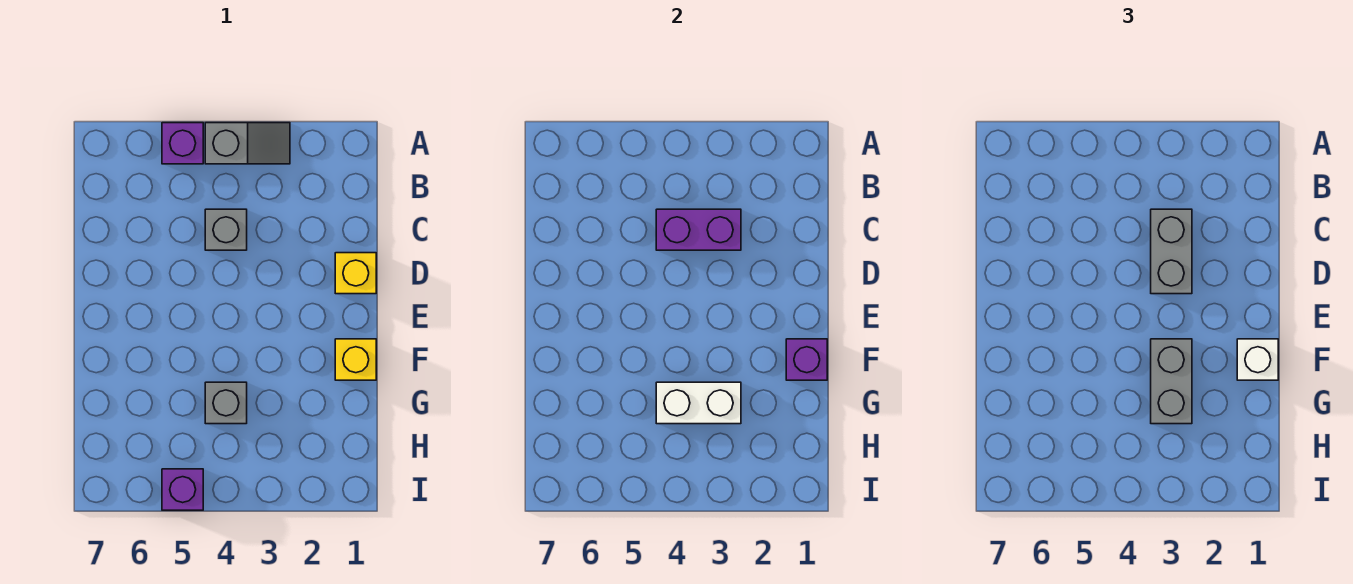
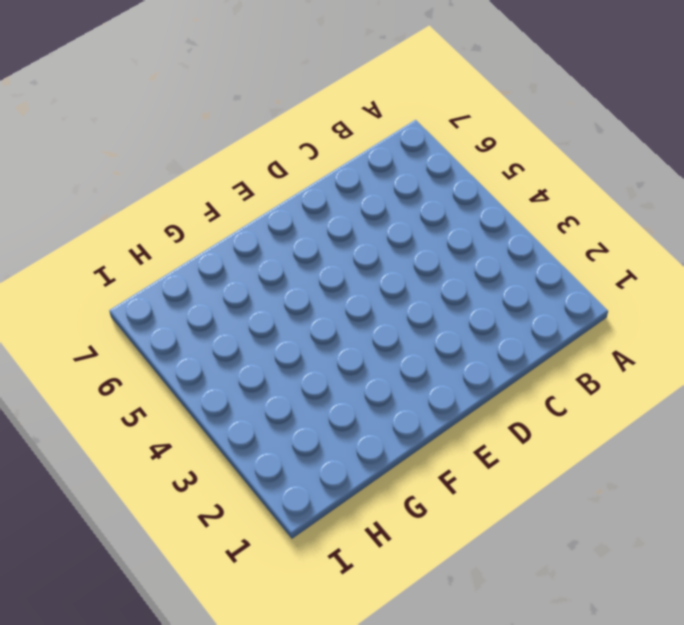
none -> grey 1x2 slope [205,123,290,164]
none -> purple 1x1 brick [162,123,203,164]
none -> grey 1x1 brick [205,209,247,250]

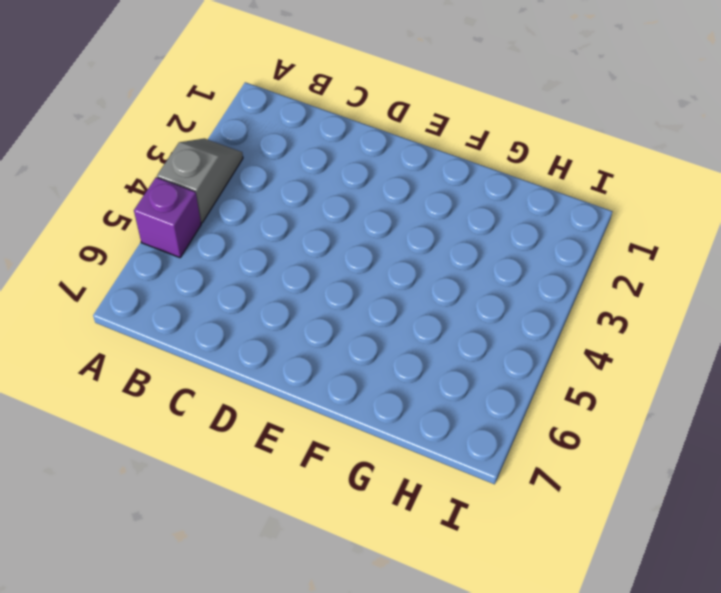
none -> grey 1x1 brick [205,209,247,250]
none -> yellow 1x1 brick [335,253,376,294]
none -> yellow 1x1 brick [335,339,376,380]

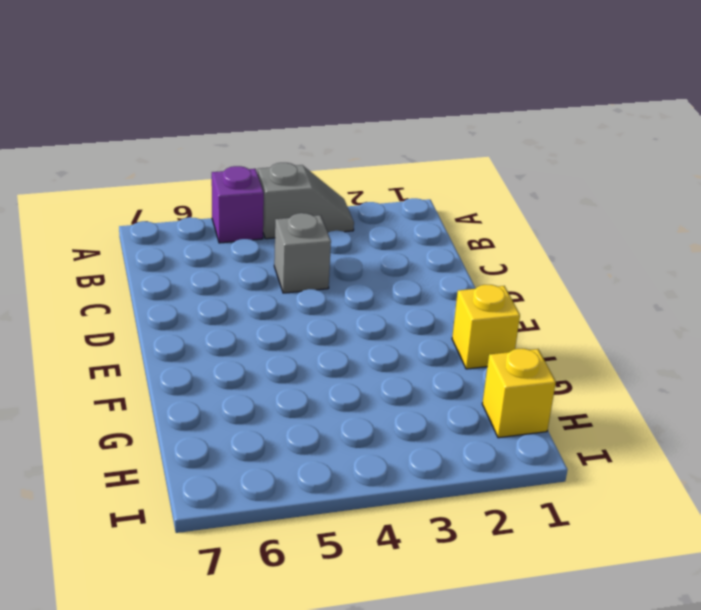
yellow 1x1 brick [482,349,556,438] -> yellow 1x1 brick moved to [335,253,376,294]
none -> grey 1x1 brick [205,382,247,424]
none -> purple 1x1 brick [162,469,203,510]
none -> purple 1x2 brick [656,209,741,250]

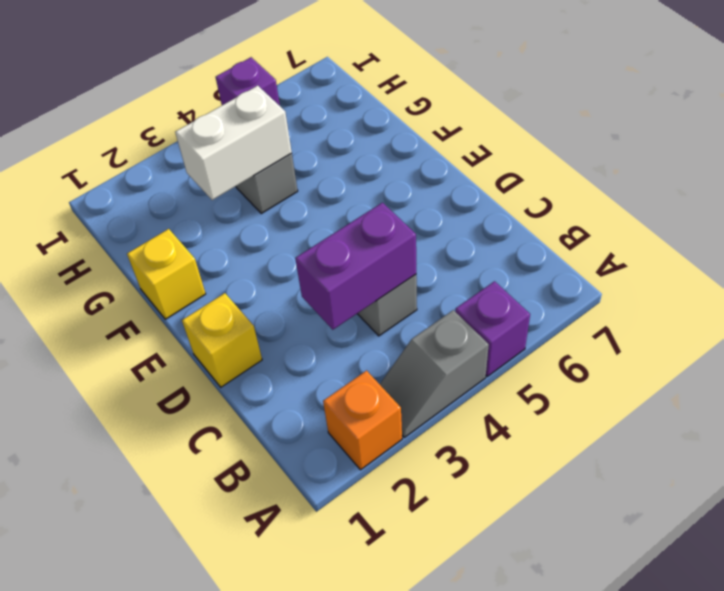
orange 1x1 brick [323,371,402,470] -> none
none -> purple 1x1 brick [786,339,827,380]
none -> grey 1x2 brick [1151,209,1192,294]
none -> white 1x1 brick [1237,339,1278,380]

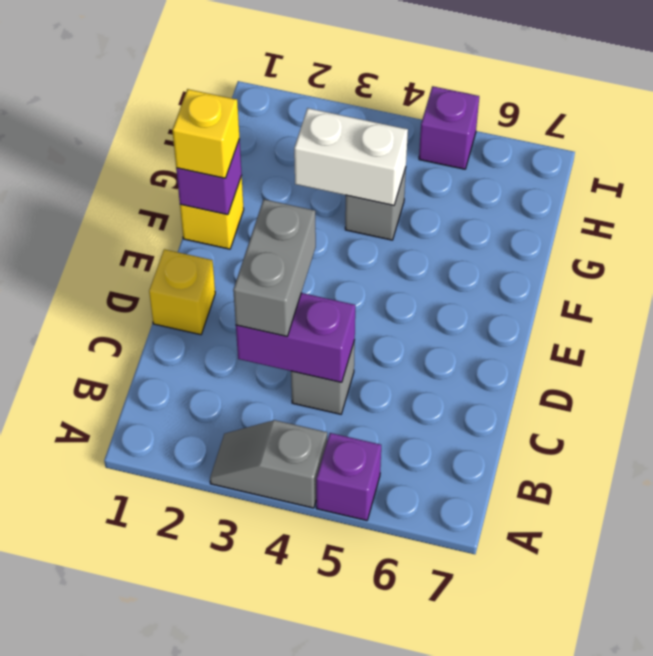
yellow 1x1 brick [172,89,239,178] -> white 1x1 brick [1237,339,1278,380]
none -> grey 1x2 brick [1151,339,1192,424]

